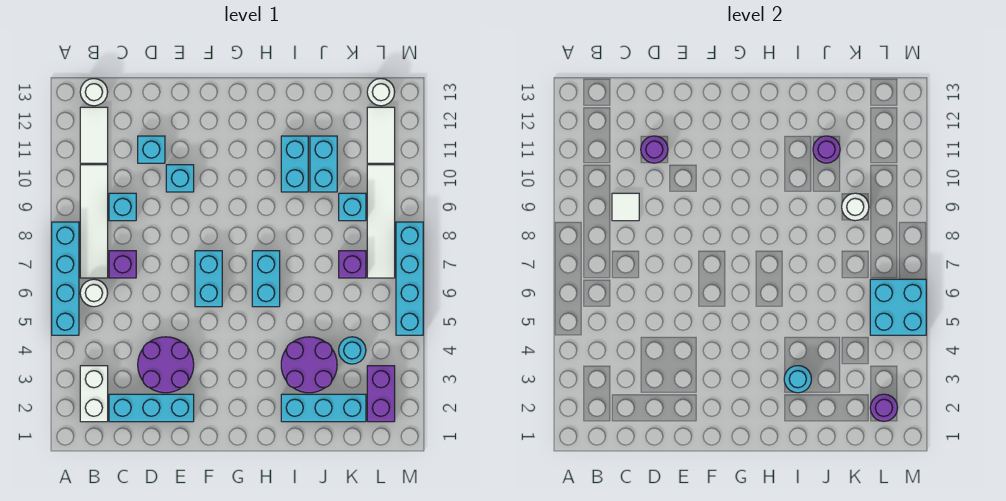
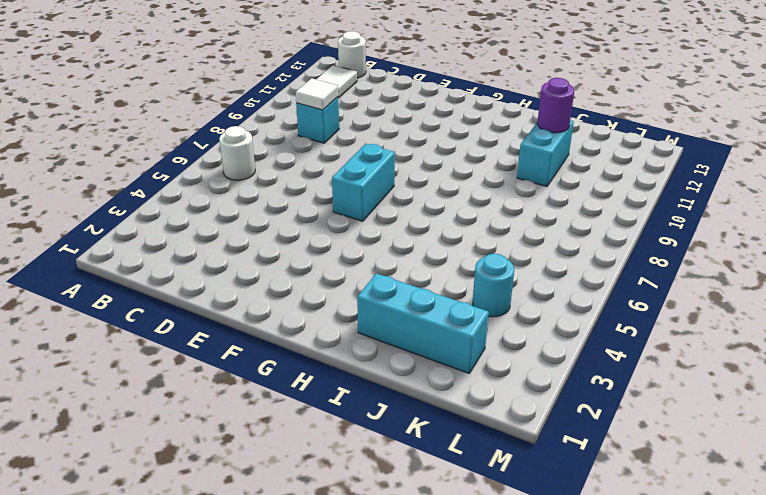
none -> cyan 1x4 brick [52,222,79,335]
none -> white 1x2 brick [80,366,108,422]
none -> white 1x4 tile [80,165,108,278]
none -> cyan 1x3 brick [109,394,194,422]

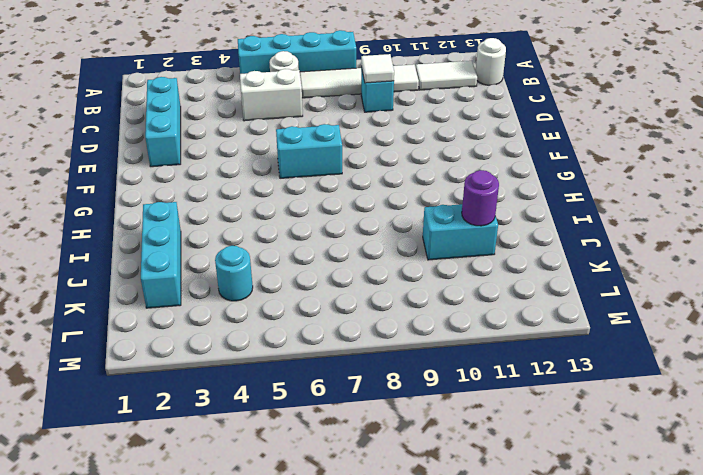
white 1x2 brick [240,69,303,121] -> white 1x2 brick moved to [80,366,108,422]
none -> purple 1x1 brick [109,251,136,278]
none -> purple 2x2 round brick [138,337,194,393]
none -> cyan 1x1 brick [138,136,165,163]
none -> cyan 1x1 brick [166,165,194,192]

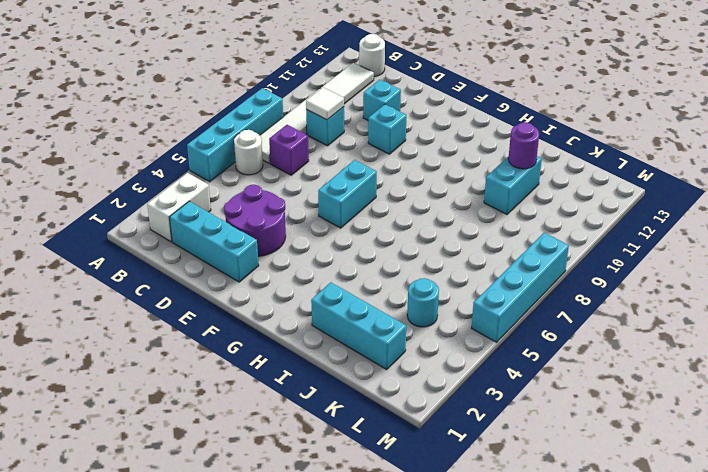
none -> cyan 1x2 brick [252,251,280,307]
none -> purple 2x2 round brick [281,337,337,393]
none -> cyan 1x2 brick [281,136,308,192]
none -> purple 1x1 brick [339,251,366,278]

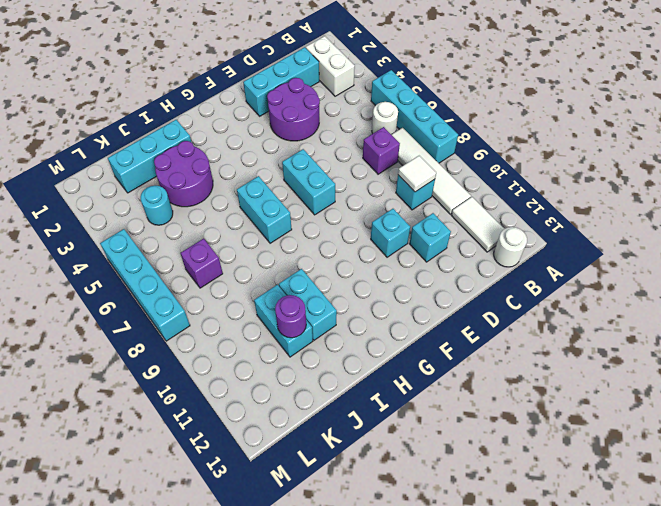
none -> cyan 1x1 brick [339,193,366,221]
none -> purple 1x2 brick [367,366,395,422]
none -> white 1x4 tile [367,165,395,278]
none -> white 1x2 tile [367,107,395,163]

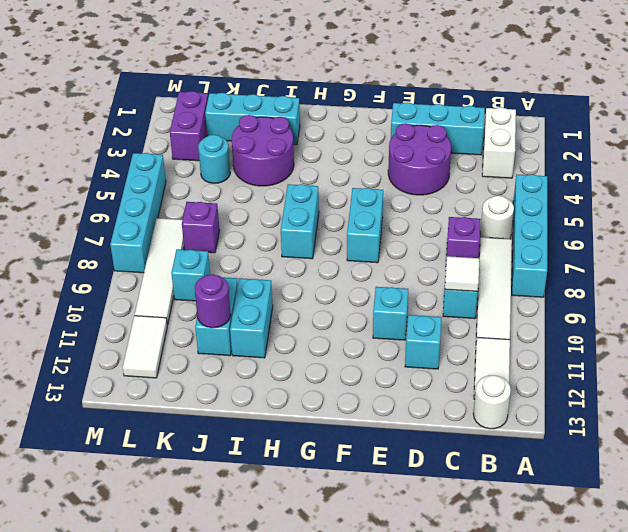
none -> white 1x1 round brick [367,79,395,106]
none -> purple 1x1 round brick [641,136,668,163]
none -> cyan 1x1 round brick [784,366,811,393]
none -> white 1x1 round brick [842,193,869,221]

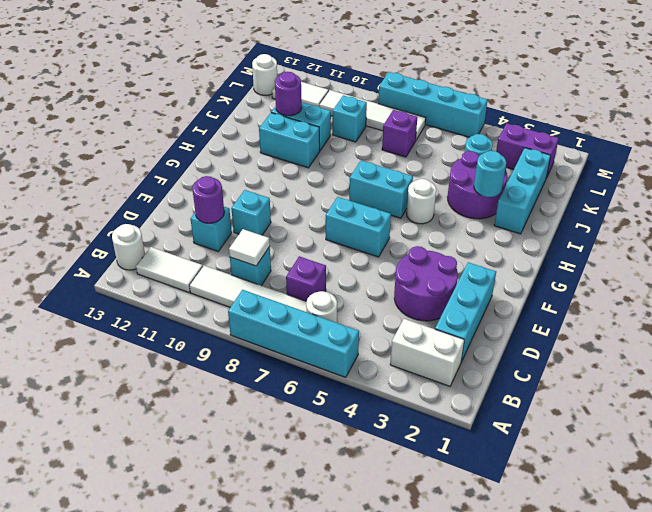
white 1x1 round brick [406,179,436,224] -> white 1x1 round brick moved to [842,193,869,221]
none -> purple 1x1 round brick [870,394,898,421]
none -> cyan 2x2 brick [870,279,926,335]

